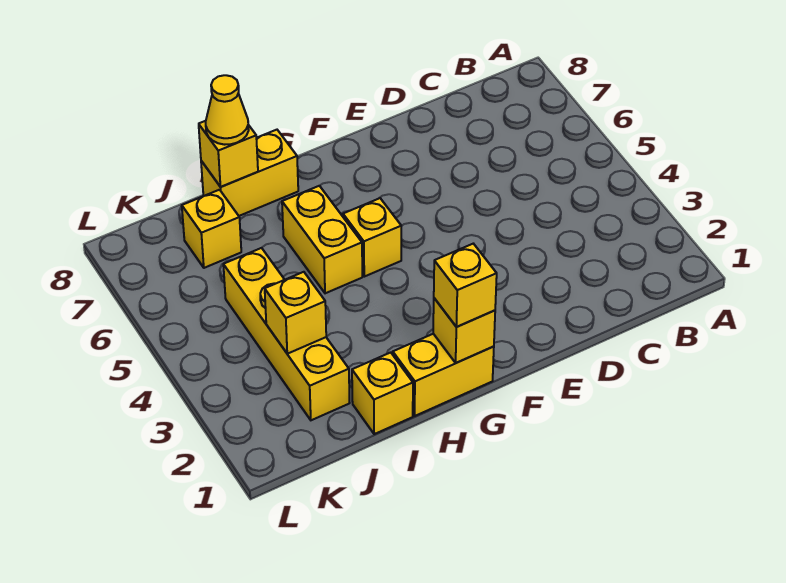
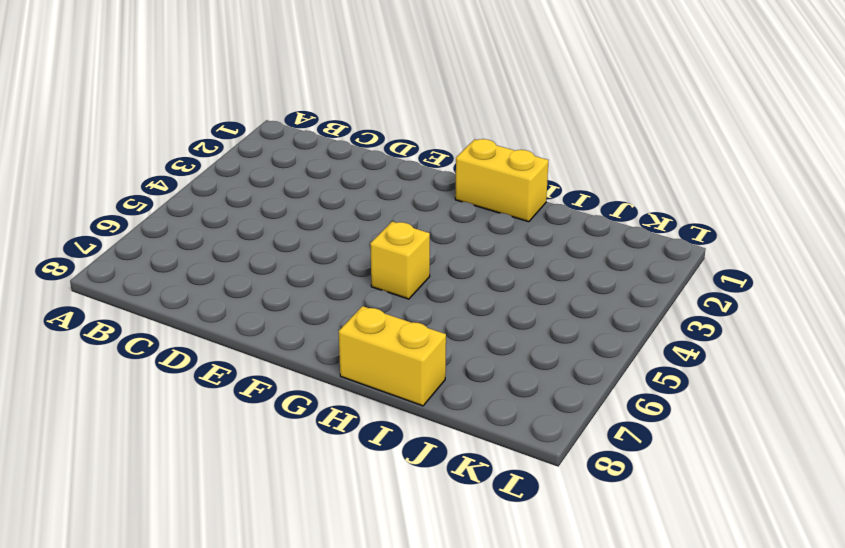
none -> yellow 1x2 brick [282,186,362,293]
none -> yellow 1x1 brick [352,352,413,434]
none -> yellow 1x4 brick [223,248,349,420]

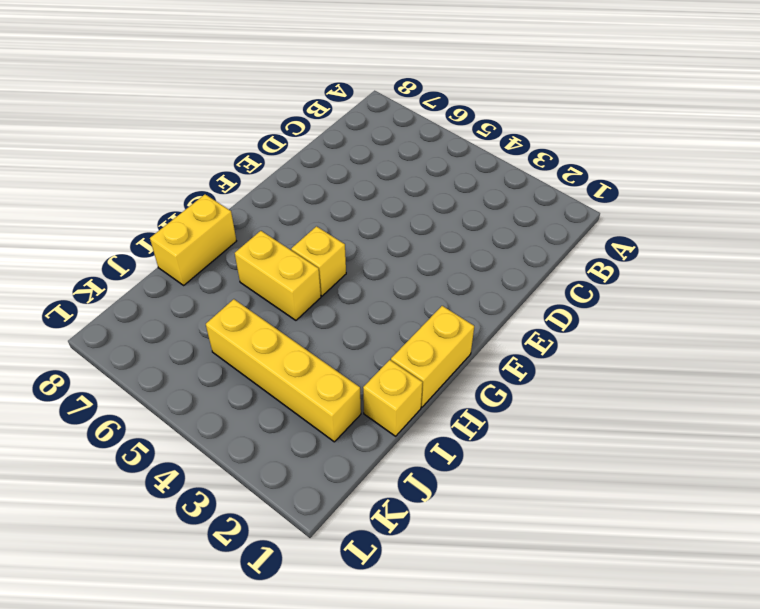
none -> yellow 1x1 brick [182,190,241,268]
none -> yellow 1x1 brick [433,298,495,363]
none -> yellow 1x1 brick [199,121,258,187]

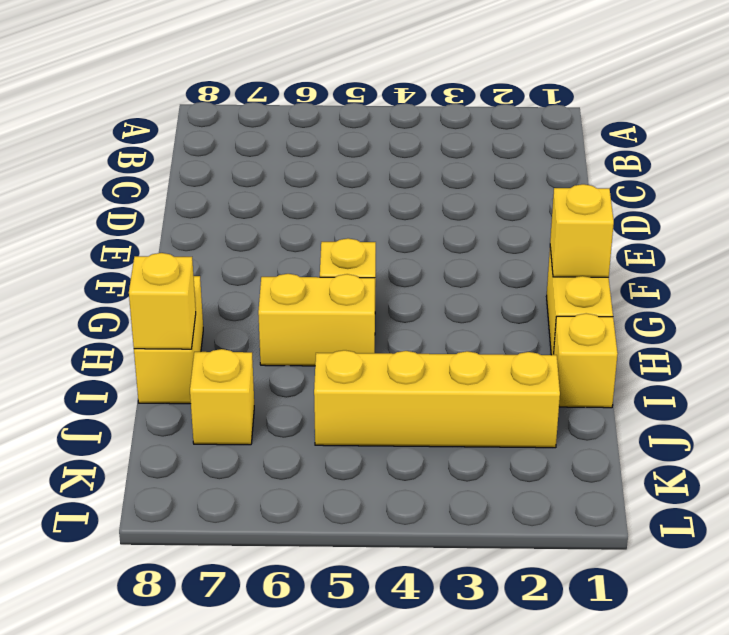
none -> yellow 1x1 brick [265,272,326,354]
none -> yellow 1x1 brick [434,244,497,327]
none -> yellow 1x1 cone [206,75,249,145]

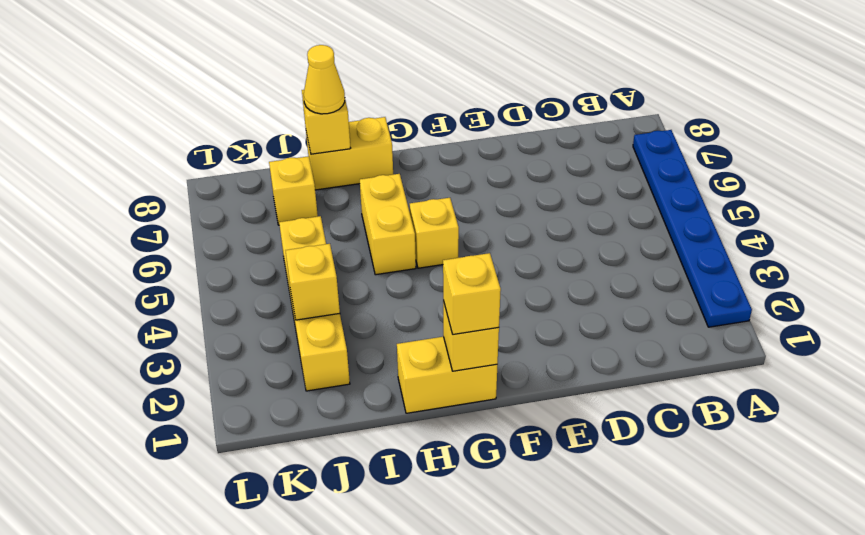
blue 1x6 plate [633,130,752,327] -> none
none -> yellow 1x1 brick [352,352,413,434]

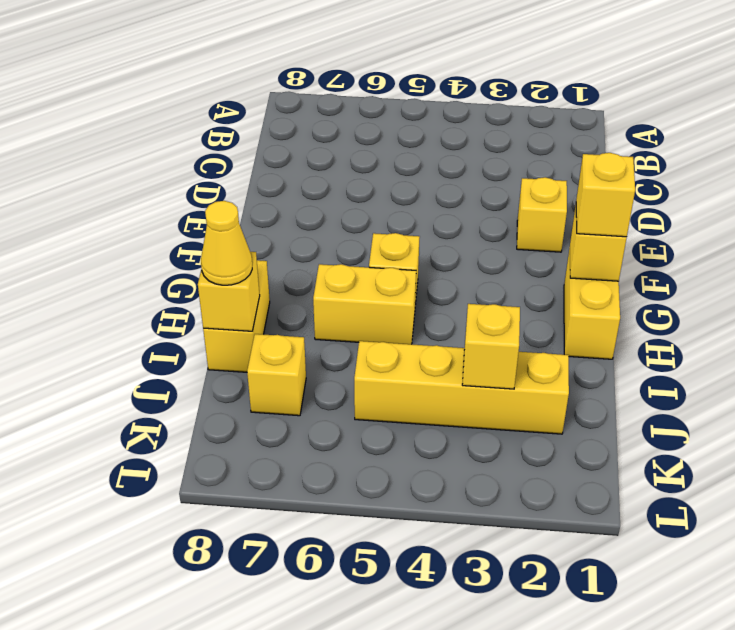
yellow 1x1 brick [517,177,567,252] -> yellow 1x1 brick moved to [352,352,413,434]

